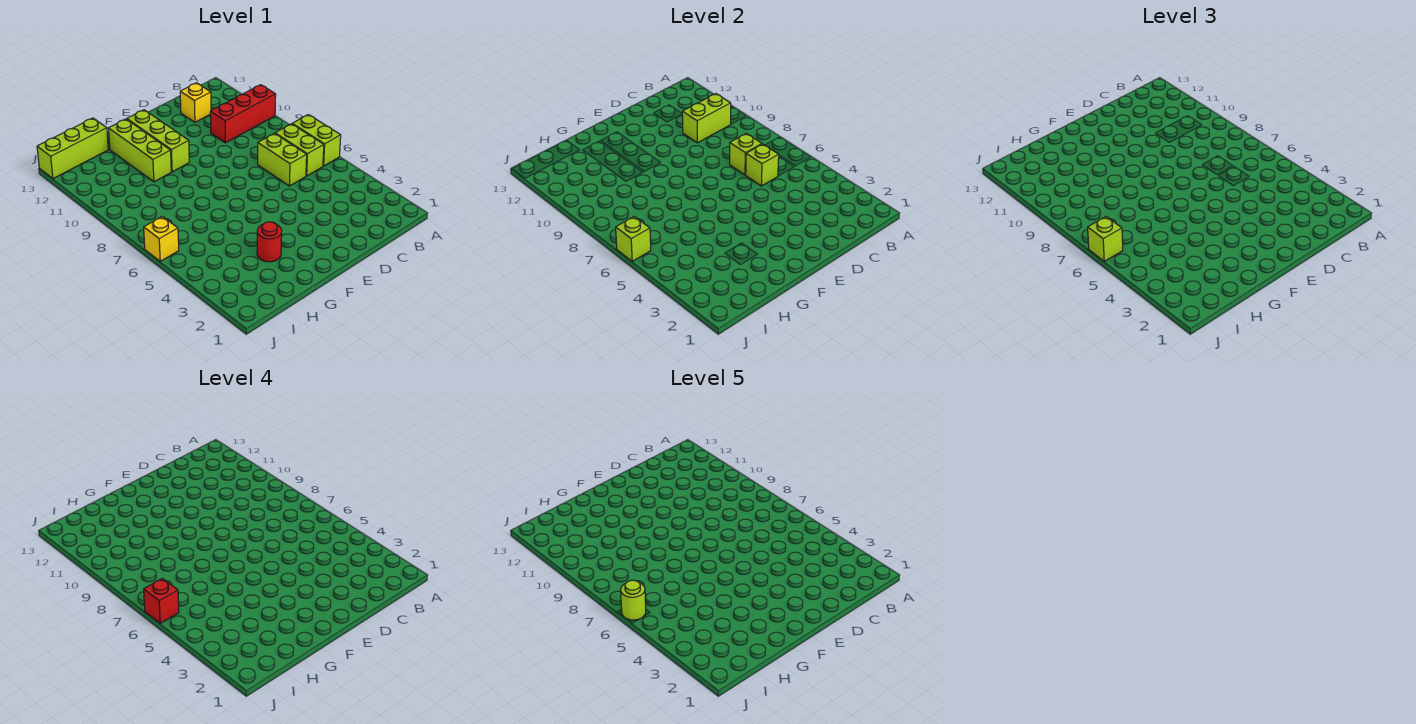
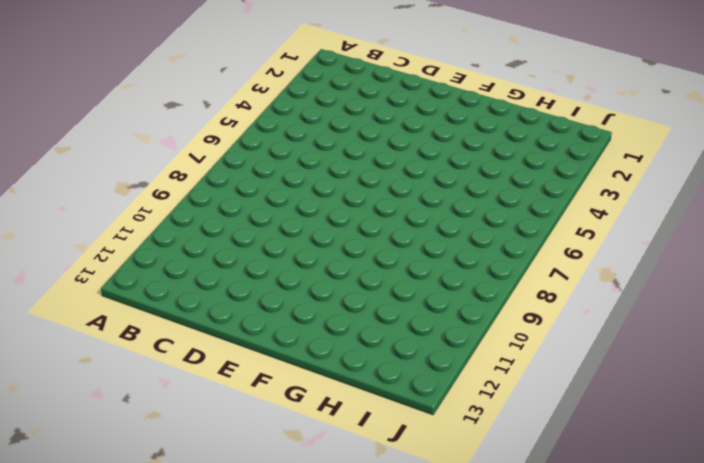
none -> lime 1x2 brick [293,115,341,166]
none -> red 1x3 brick [210,85,276,143]
none -> lime 1x2 brick [275,124,324,176]

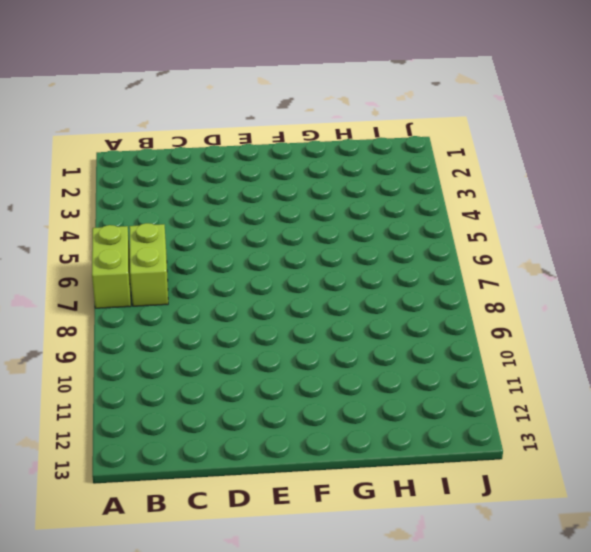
none -> red 1x3 brick [210,85,276,143]
none -> lime 1x2 brick [258,133,307,186]
none -> yellow 1x1 brick [180,83,211,122]

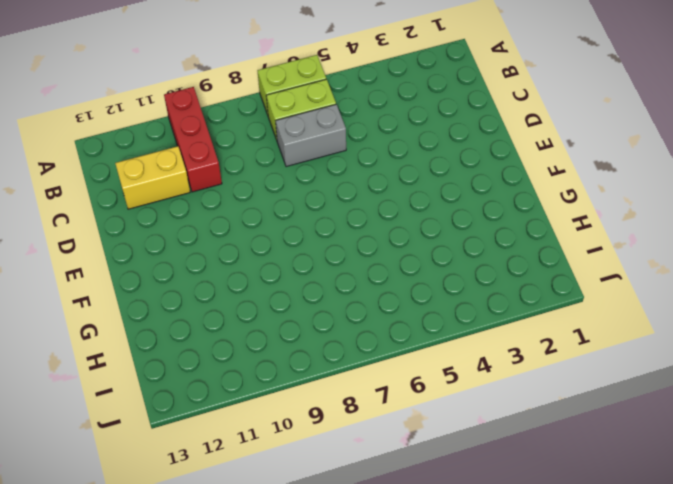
grey 1x2 brick [276,105,346,167] -> lime 1x2 brick [258,133,307,186]
yellow 1x2 brick [115,146,190,209] -> yellow 1x1 brick [180,83,211,122]
none -> lime 1x3 brick [127,110,189,172]
none -> red 1x1 round brick [257,222,282,262]
none -> lime 1x3 brick [108,119,171,182]

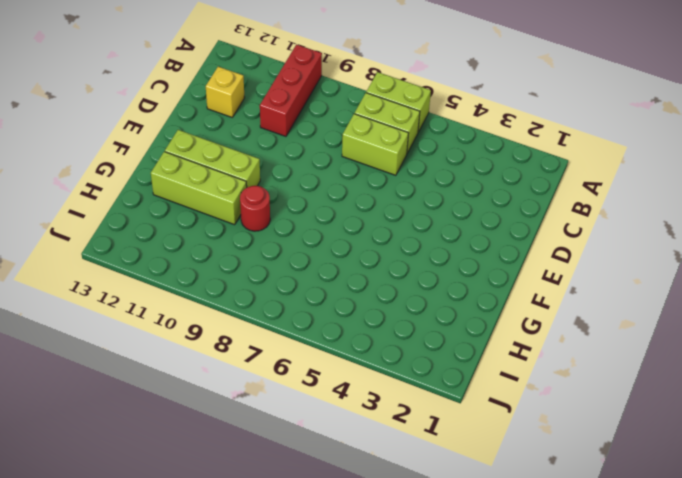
red 1x1 round brick [240,186,270,231] -> red 1x1 round brick moved to [257,222,282,262]
none -> lime 1x3 brick [37,118,108,179]
none -> yellow 1x1 brick [144,216,179,261]
none -> lime 1x2 brick [682,94,731,143]

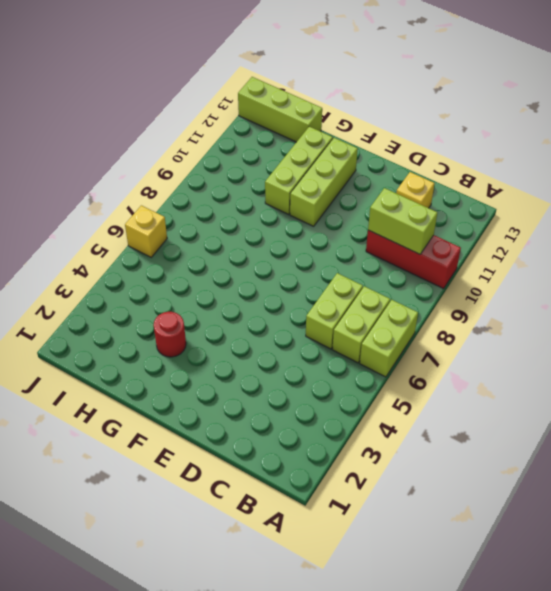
none -> lime 1x1 brick [746,144,779,186]
none -> lime 1x1 brick [730,133,762,175]
none -> lime 1x1 brick [616,216,651,261]

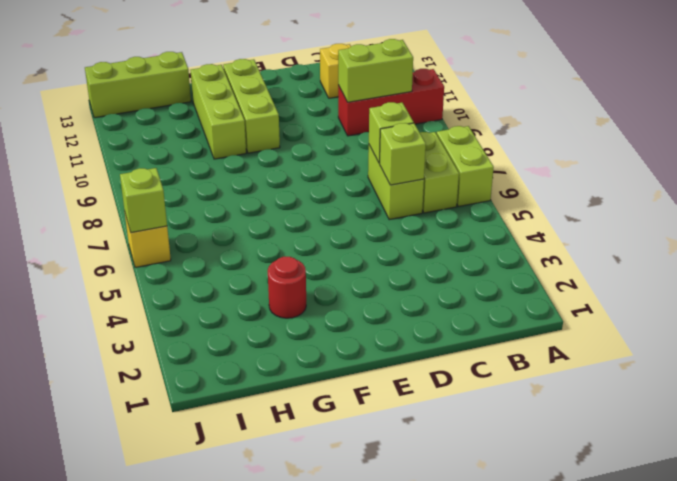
none -> lime 1x1 brick [1088,216,1123,261]
none -> red 1x1 brick [144,578,179,623]
none -> lime 1x1 round brick [621,580,646,620]

